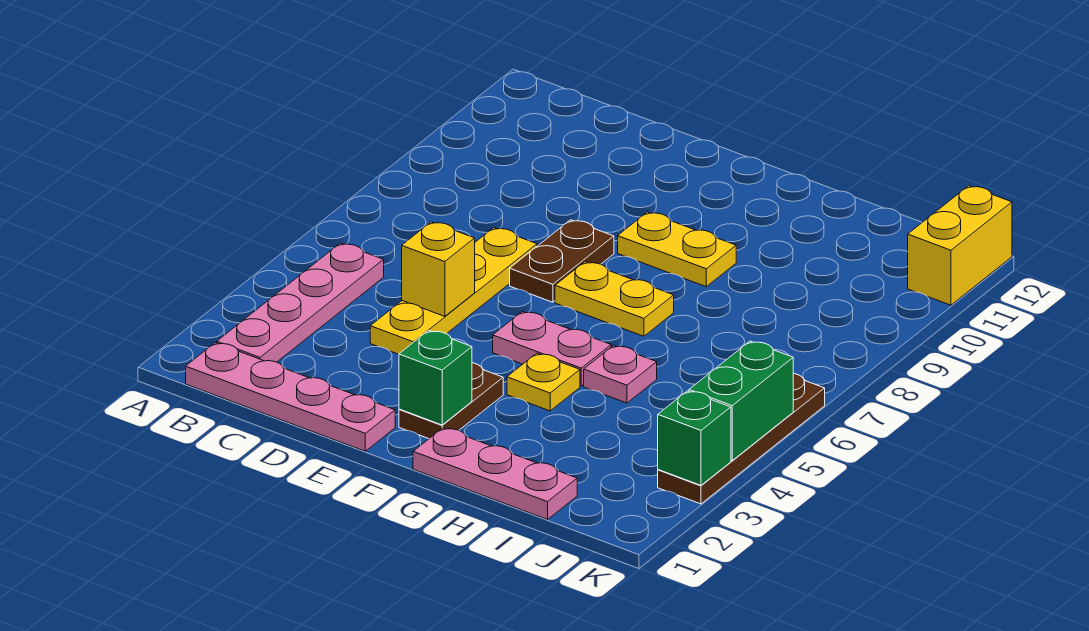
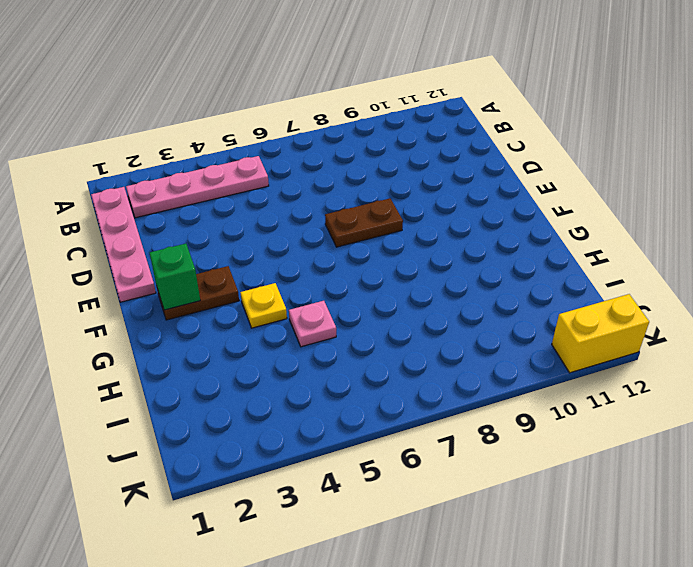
none -> yellow 1x4 plate [370,228,537,354]
none -> pink 1x2 plate [493,311,611,386]
none -> yellow 1x2 plate [555,262,674,336]

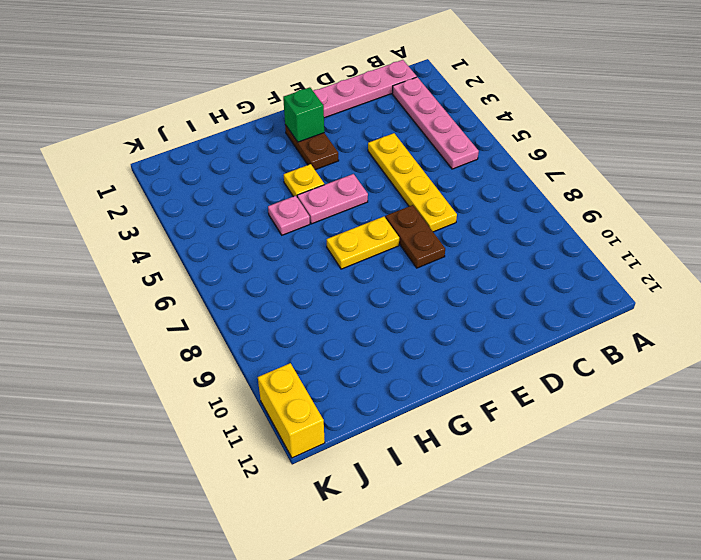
none -> yellow 1x2 plate [618,212,736,287]
none -> pink 1x3 plate [413,428,577,520]
none -> brown 1x4 plate [658,373,825,504]

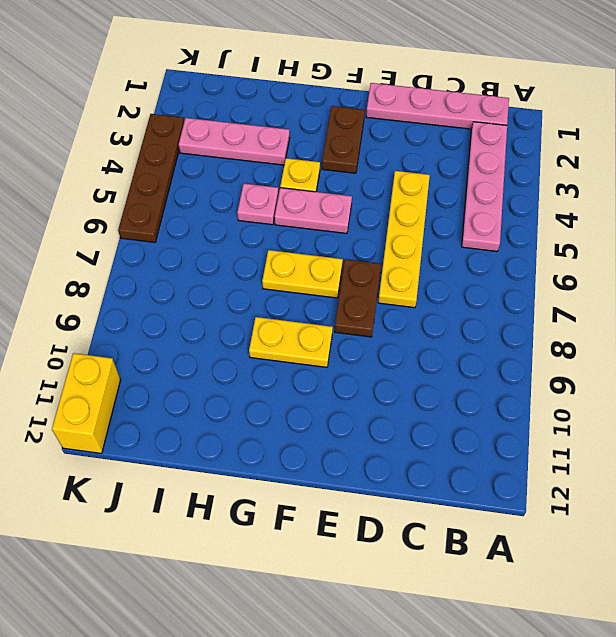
pink 1x3 plate [179,118,290,165] -> pink 1x3 plate moved to [413,428,577,520]
none -> yellow 1x1 brick [402,222,475,316]
none -> green 1x1 brick [399,330,472,425]
none -> green 1x1 brick [658,391,731,485]

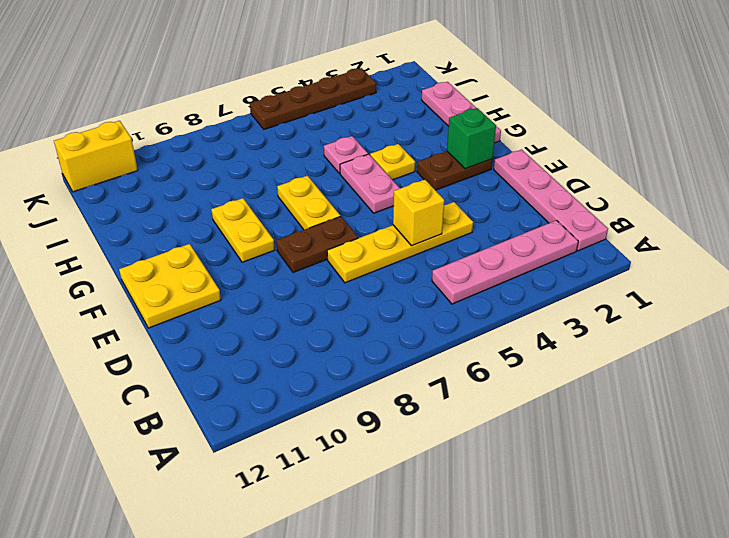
yellow 2x2 plate [119,244,221,328] -> none
none -> green 1x1 brick [658,391,731,485]
none -> green 1x2 brick [689,341,793,460]

